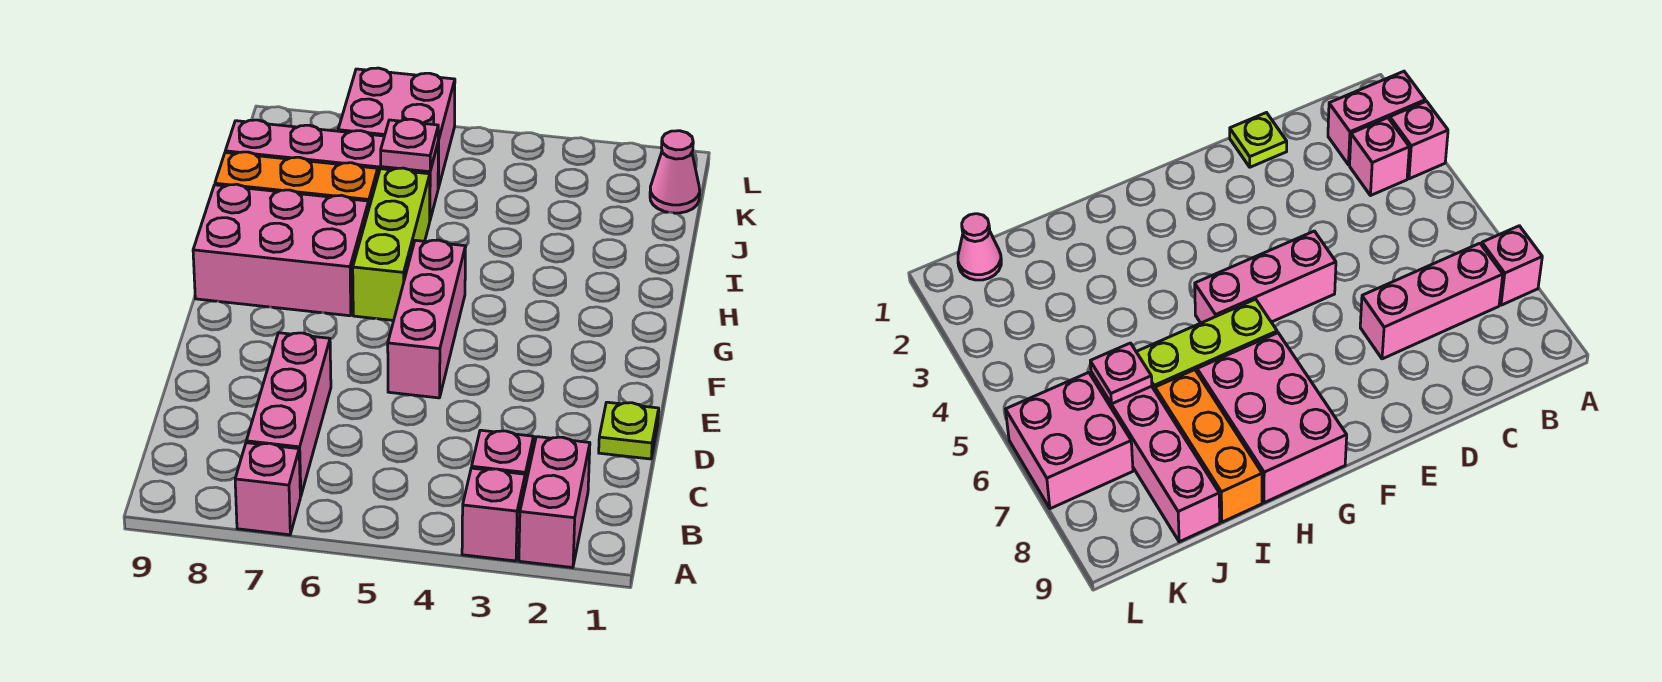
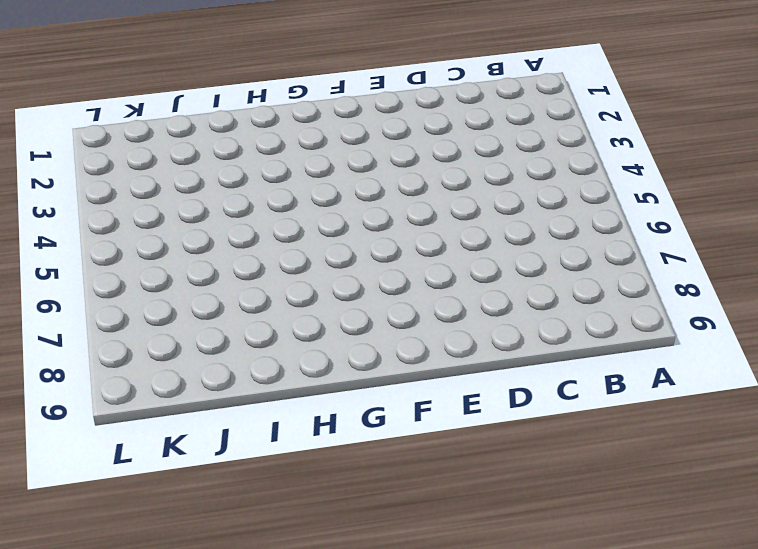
none -> pink 1x2 brick [519,437,590,568]
none -> pink 1x1 brick [462,468,525,561]
none -> pink 1x1 brick [235,443,300,535]

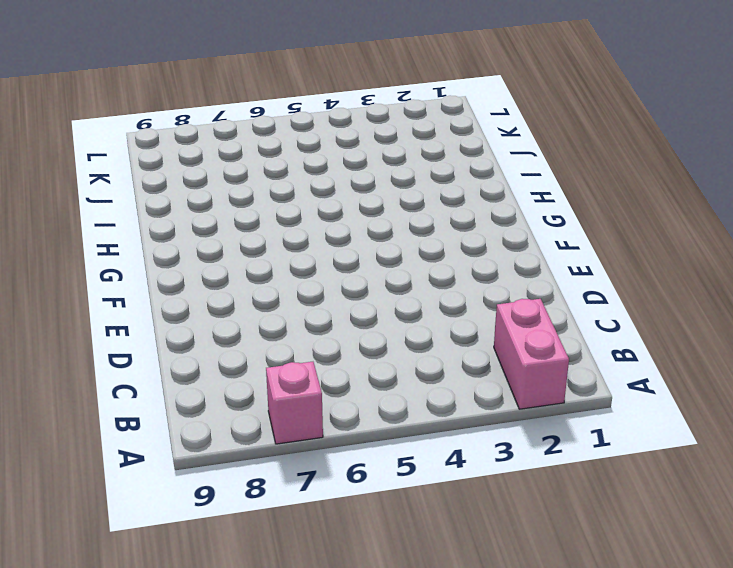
none -> pink 1x1 brick [462,468,525,561]
none -> pink 1x1 brick [472,430,533,486]
none -> pink 1x3 brick [246,333,331,497]

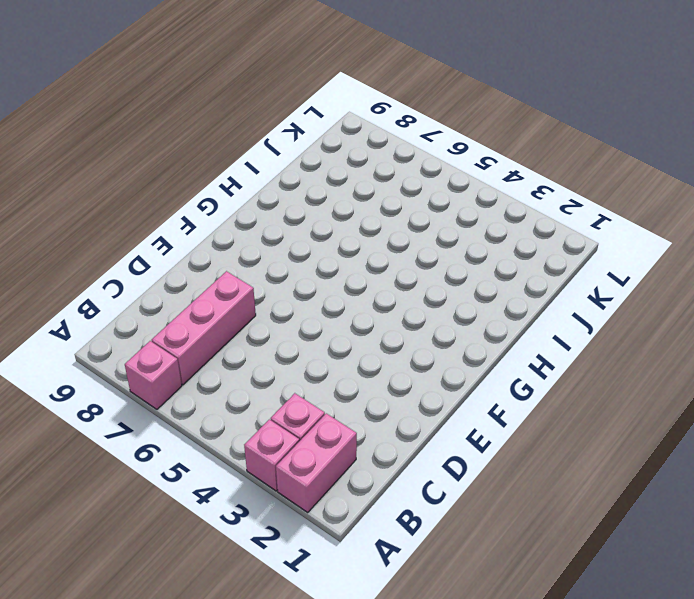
none -> lime 1x1 plate [599,402,659,459]
none -> pink 1x3 brick [388,240,466,398]
none -> lime 1x3 brick [353,168,430,320]

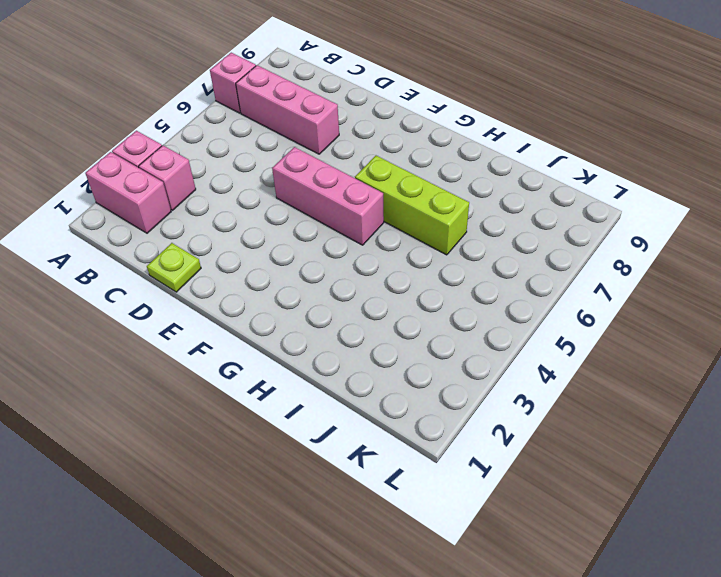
none -> pink 2x3 brick [193,184,369,316]
none -> orange 1x3 brick [215,152,378,207]
none -> pink 1x4 brick [225,120,438,219]

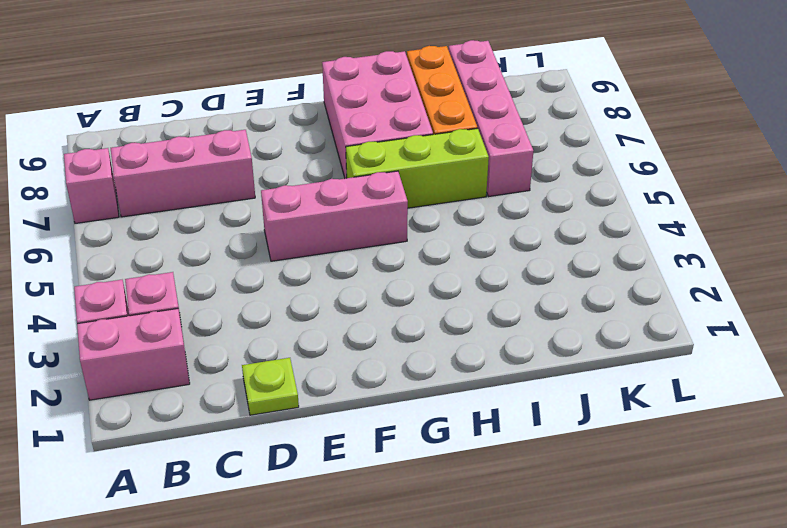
none -> pink 1x1 cone [650,131,700,213]
none -> pink 2x2 brick [338,68,455,188]
none -> pink 1x1 plate [381,119,438,172]

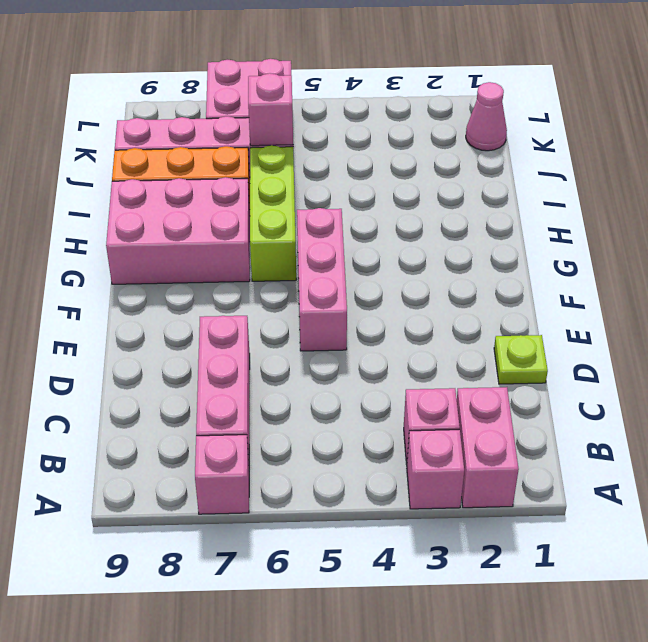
pink 1x1 brick [248,73,293,146] -> pink 1x1 plate [381,119,438,172]

